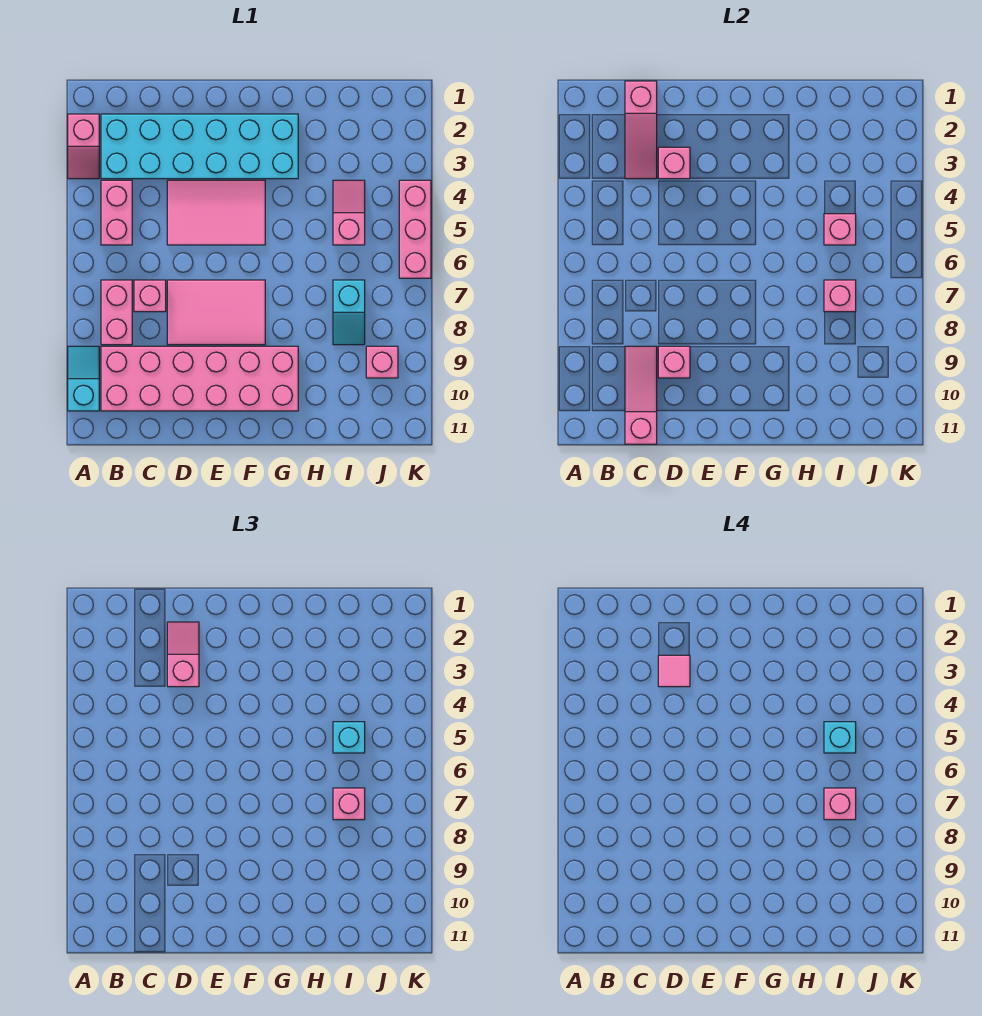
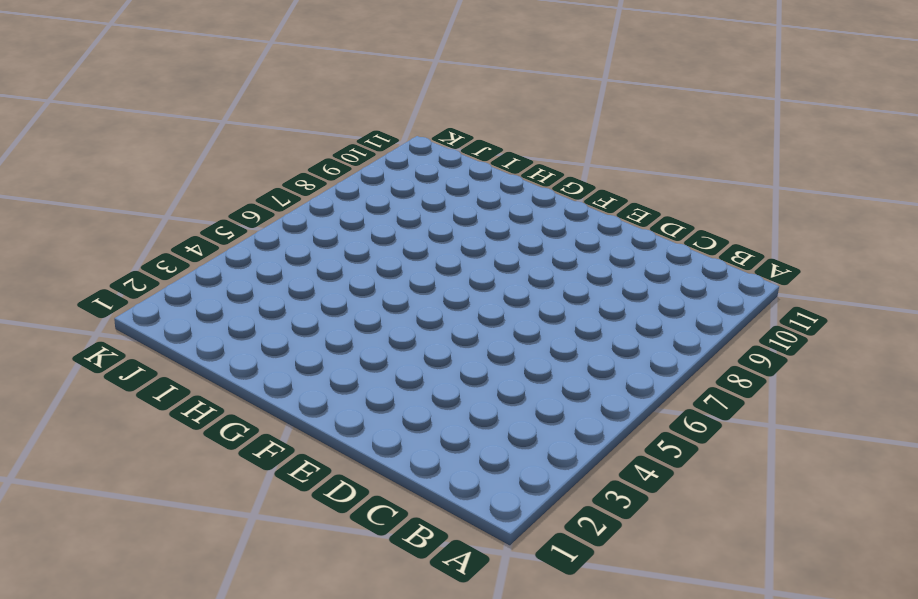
none -> pink 1x2 slope [68,114,99,179]
none -> cyan 1x2 slope [68,346,99,411]
none -> cyan 2x6 brick [101,114,298,179]

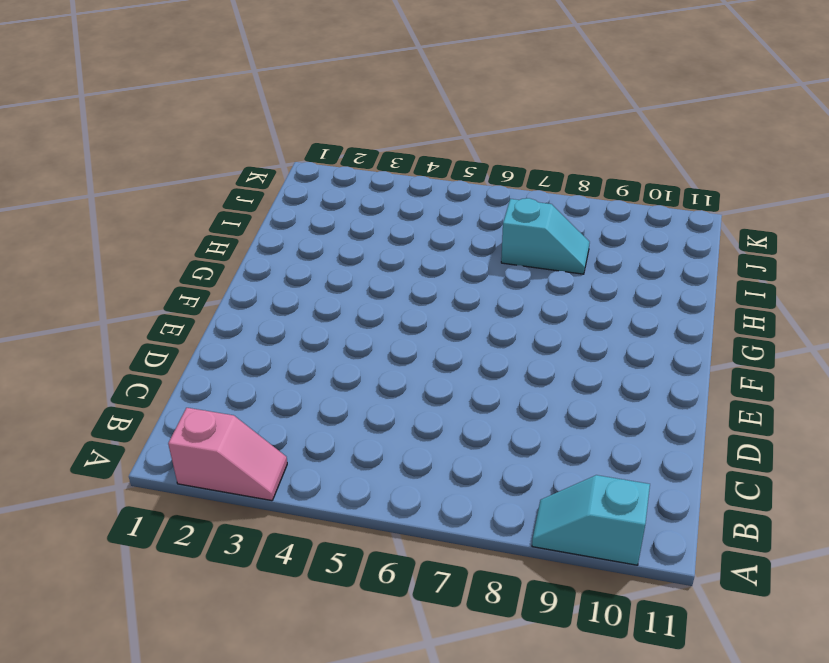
none -> cyan 2x6 brick [101,114,298,179]
none -> pink 1x2 brick [101,180,132,245]
none -> pink 1x2 brick [101,280,132,345]

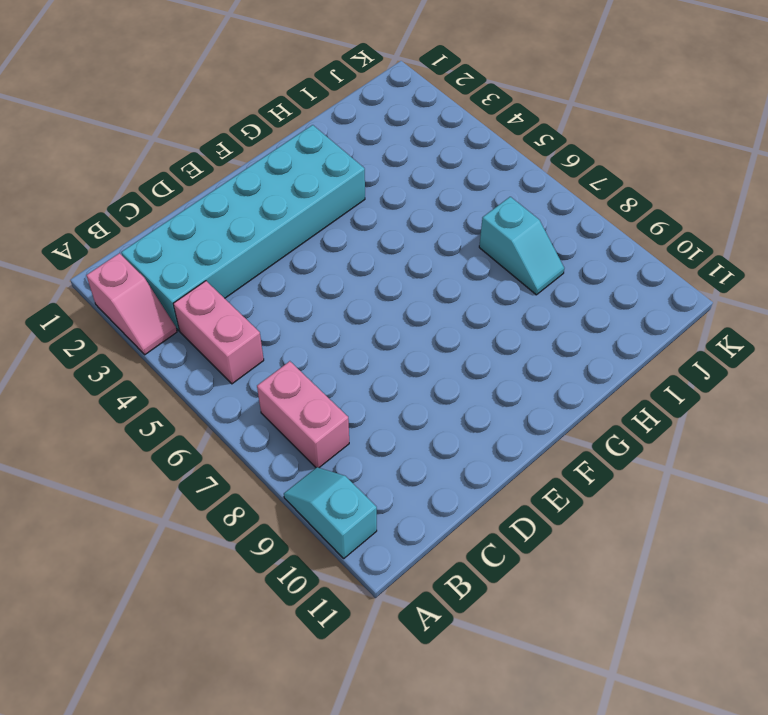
none -> pink 2x6 brick [101,346,298,411]
none -> pink 1x1 brick [134,280,166,312]
none -> pink 2x3 tile [167,180,265,245]

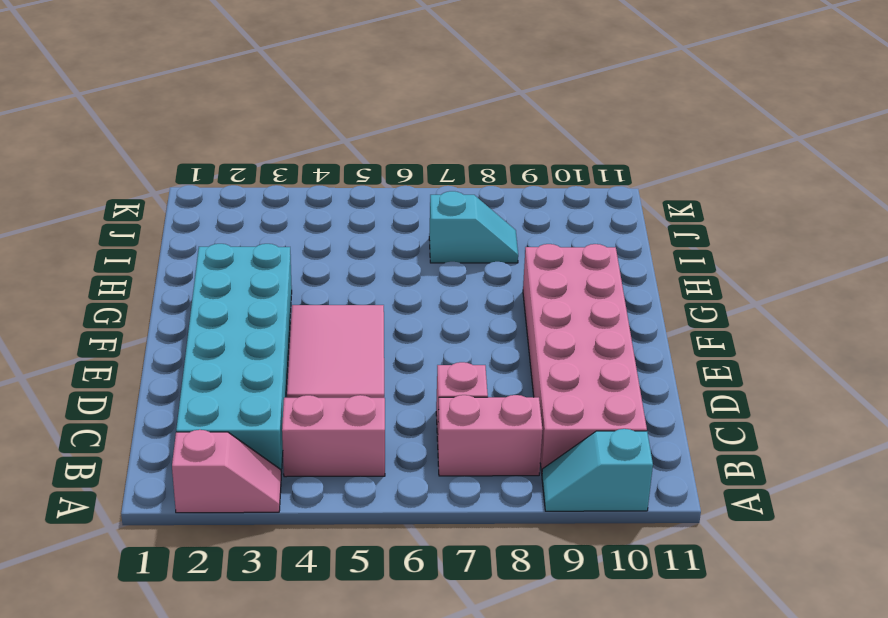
none -> pink 2x3 tile [167,280,265,345]
none -> pink 1x2 slope [333,180,365,245]
none -> pink 1x1 brick [366,346,398,378]

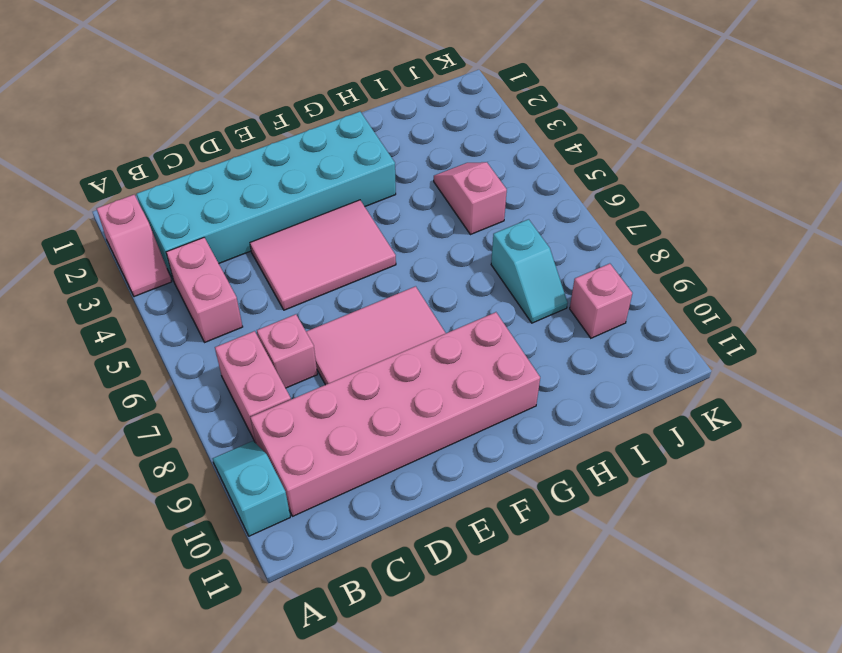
none -> pink 1x3 brick [399,180,431,278]
none -> pink 1x3 slope [625,81,657,179]
none -> pink 1x3 slope [625,346,657,444]

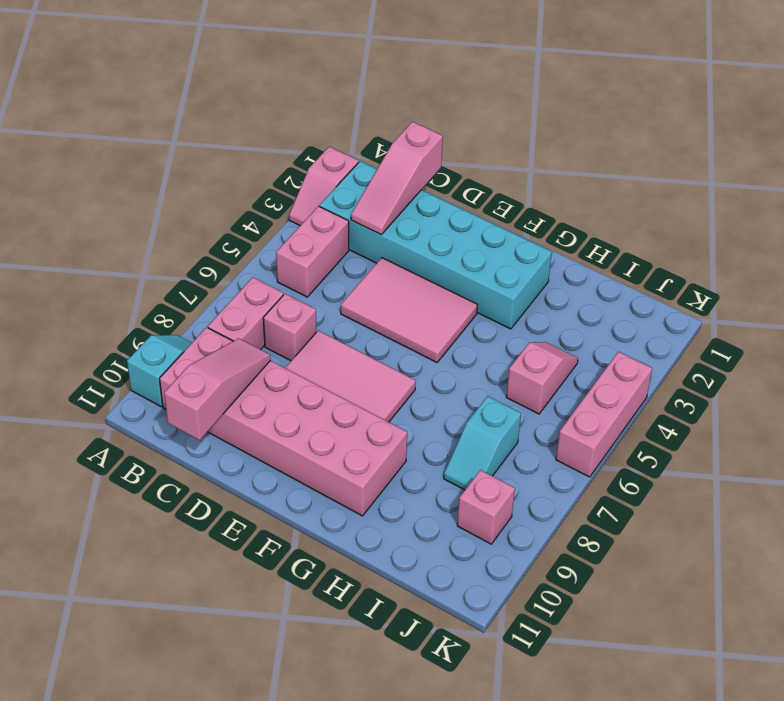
none -> pink 1x1 brick [658,147,690,179]
none -> pink 1x1 brick [658,346,690,378]
none -> pink 1x1 brick [824,214,856,245]

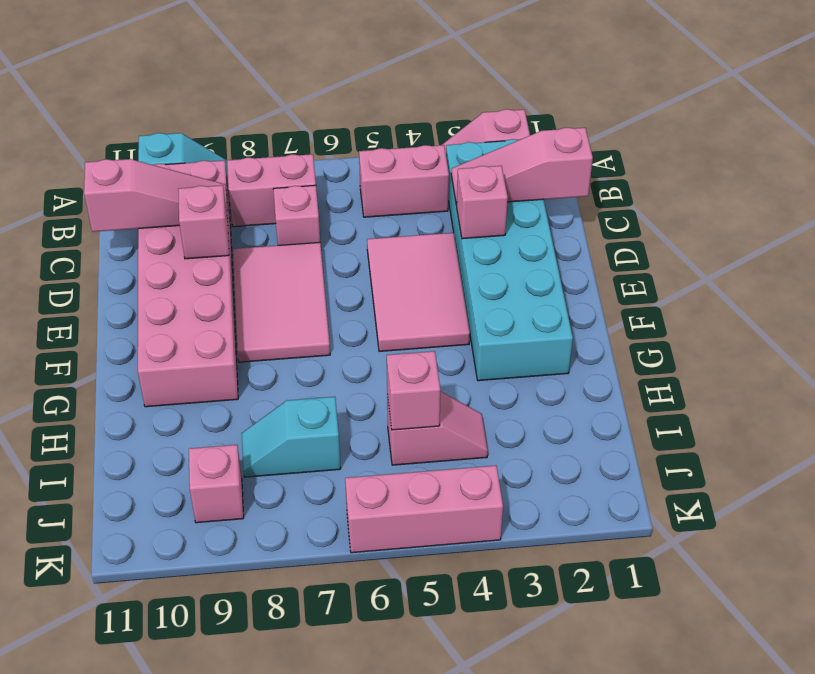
none -> pink 1x1 brick [824,280,856,312]
none -> pink 1x2 slope [167,622,199,687]
none -> cyan 1x1 brick [333,722,365,753]

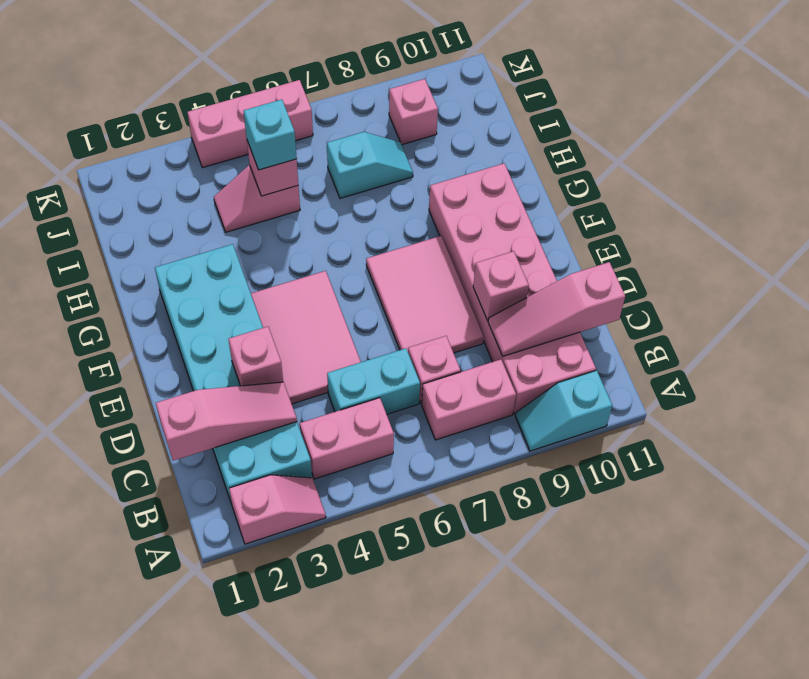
cyan 1x2 brick [327,348,420,414] -> none
none -> pink 1x1 brick [824,280,856,312]
none -> pink 1x2 slope [167,622,199,687]
none -> pink 1x1 brick [333,788,365,820]

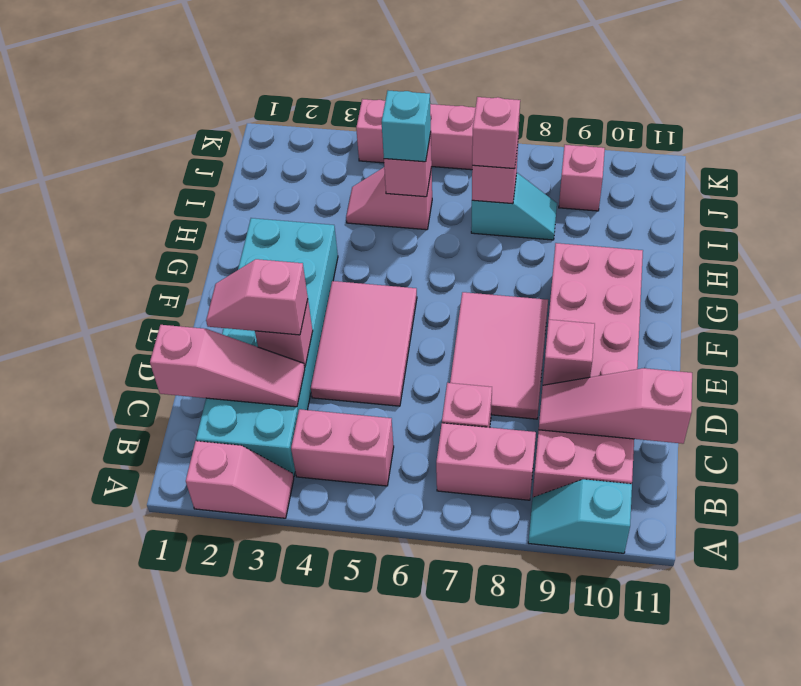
none -> pink 1x1 tile [658,655,690,687]
none -> cyan 1x1 brick [824,722,856,753]
none -> pink 1x1 brick [824,788,856,820]

